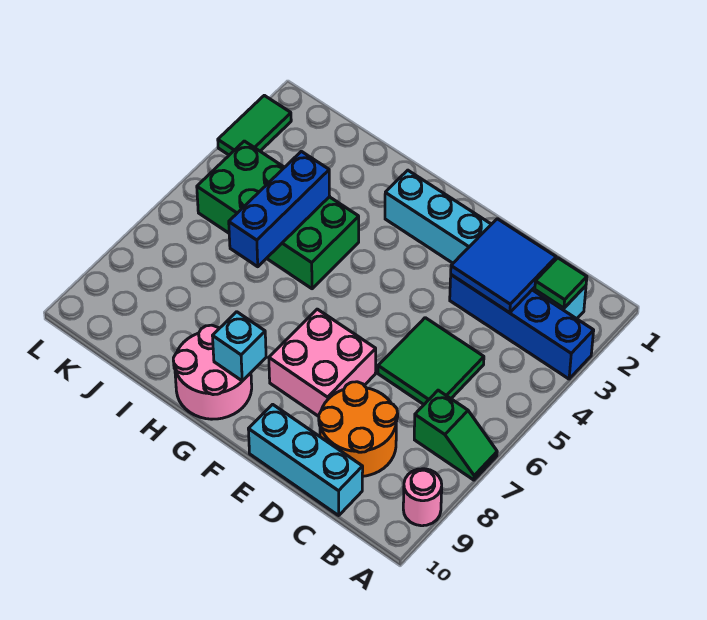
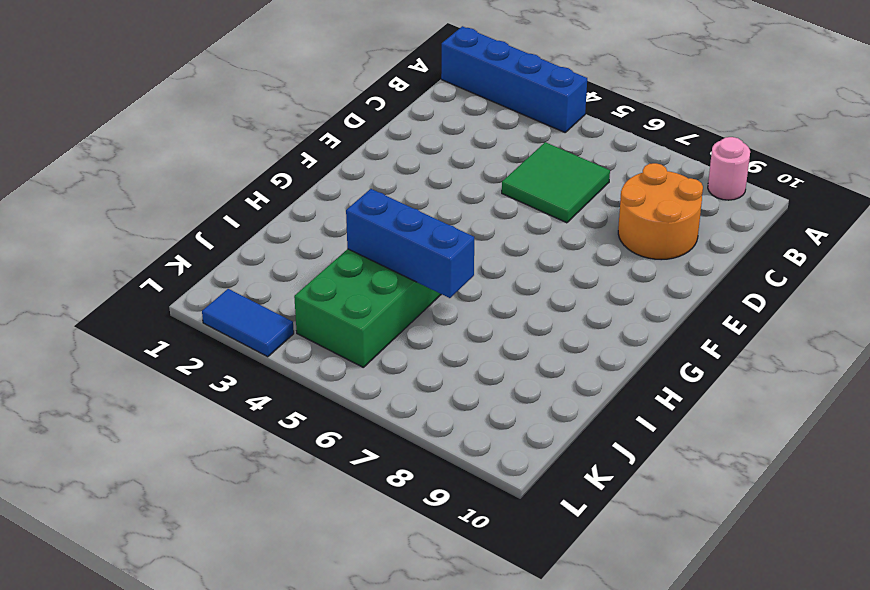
blue 1x4 brick [441,26,587,132] -> blue 1x4 brick turned to [450,275,594,379]
blue 1x2 tile [202,289,294,357] -> green 1x2 tile [218,95,291,155]
none -> green 1x2 slope [414,390,497,480]
none -> cyan 1x6 brick [385,170,586,319]
none -> cyan 1x3 brick [248,404,363,515]

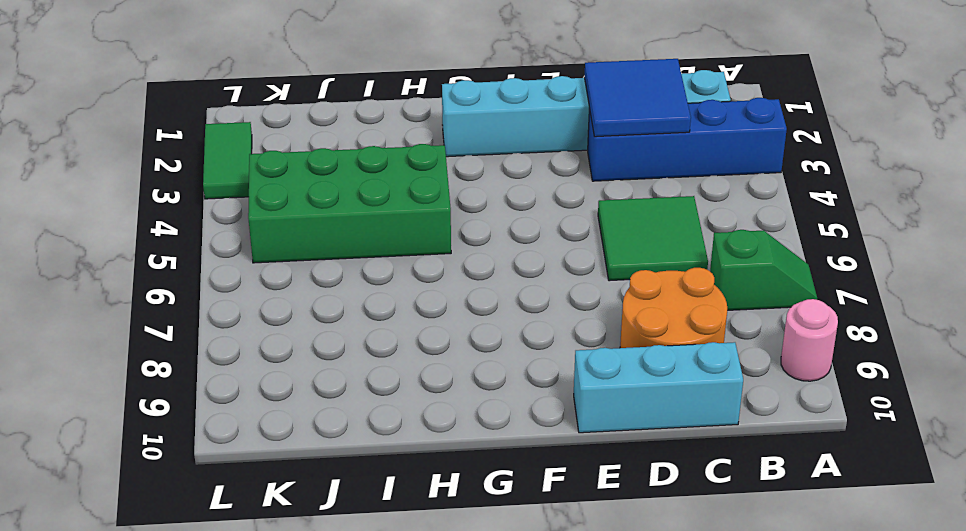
none -> pink 2x2 brick [269,309,376,416]
none -> pink 2x2 round brick [173,325,252,419]
none -> green 1x1 tile [535,258,587,308]

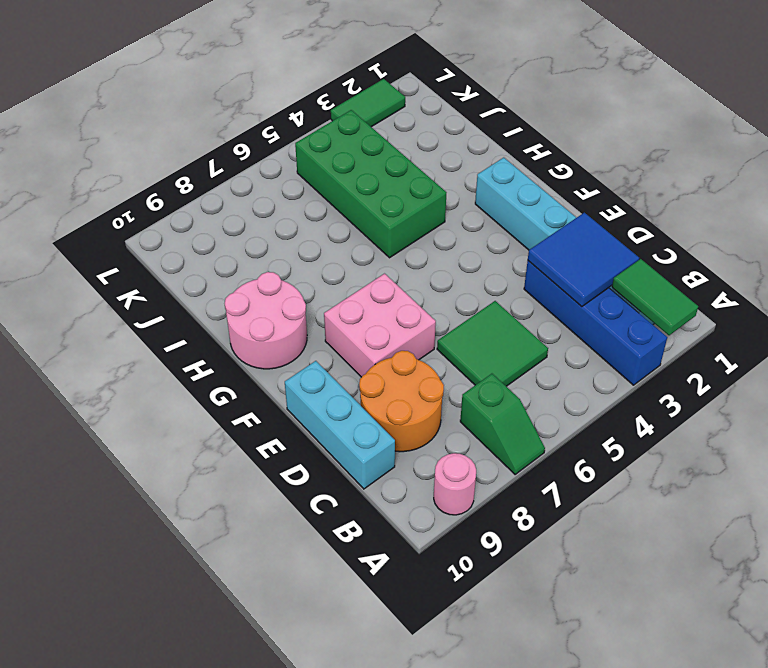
green 1x2 tile [612,259,698,335] -> green 1x1 tile [535,258,587,308]
none -> cyan 1x1 brick [213,312,266,381]
none -> blue 1x3 brick [229,151,330,267]

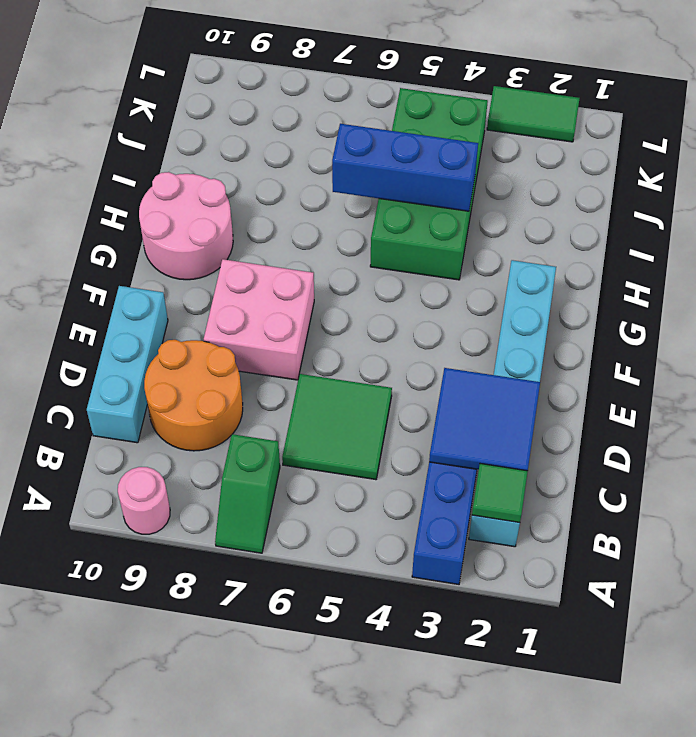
none -> cyan 1x1 brick [213,312,266,381]

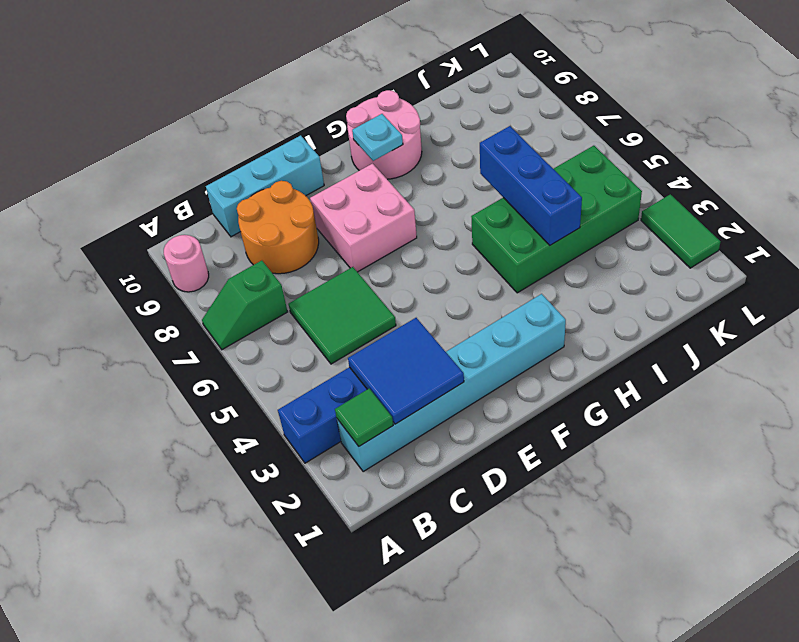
cyan 1x1 plate [352,114,403,161] -> cyan 1x1 brick [213,312,266,381]

